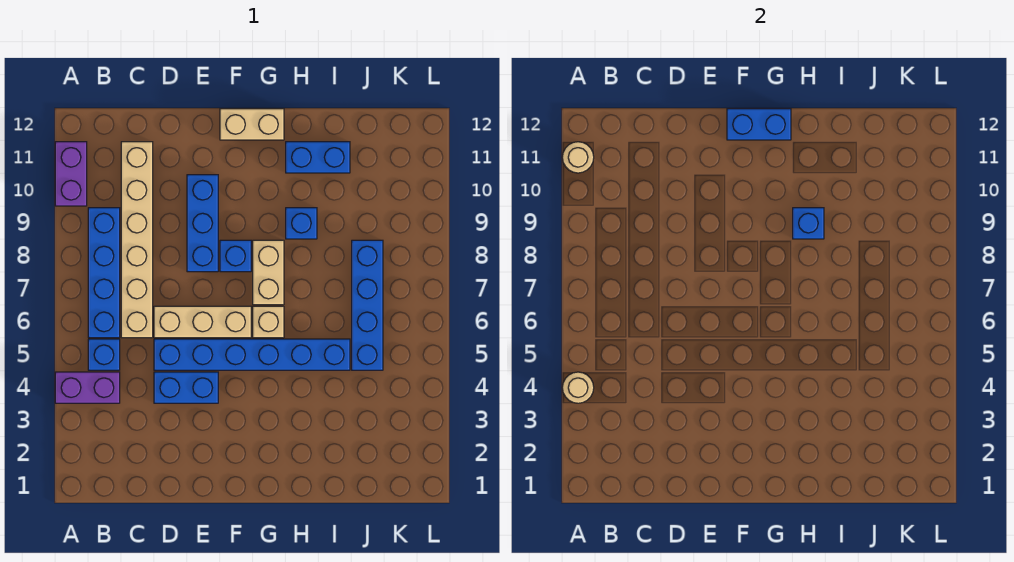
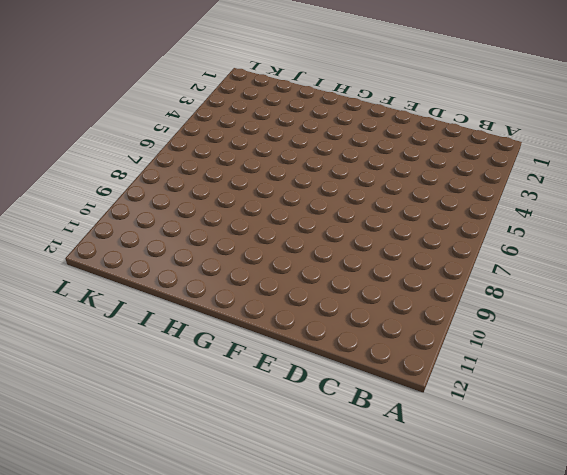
none -> purple 1x2 brick [55,372,120,403]
none -> purple 1x2 brick [55,142,87,206]
none -> blue 1x1 brick [88,339,120,370]

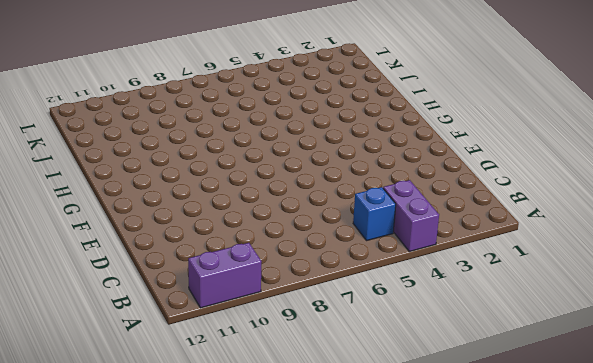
none -> blue 1x4 brick [88,208,120,338]
none -> tan 1x6 brick [121,142,153,338]
none -> blue 1x2 brick [154,372,218,403]

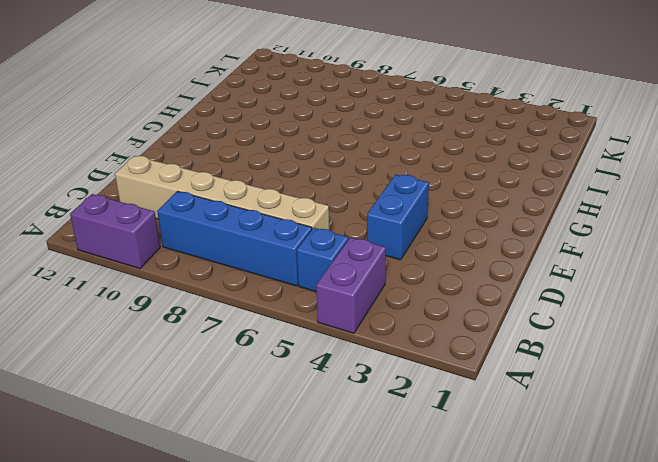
none -> blue 1x6 brick [154,339,350,370]
none -> tan 1x3 brick [154,306,251,338]
none -> blue 1x3 brick [187,175,218,272]

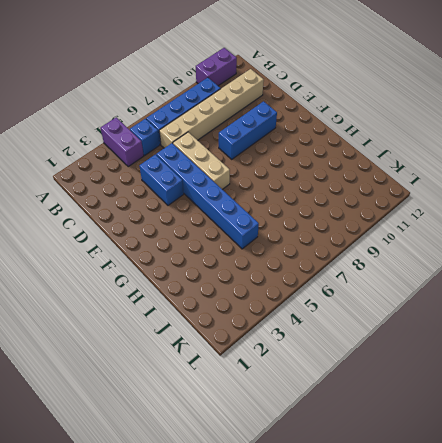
none -> blue 1x1 brick [220,240,251,272]
none -> tan 1x2 brick [220,109,284,140]
none -> tan 1x1 brick [253,306,284,338]

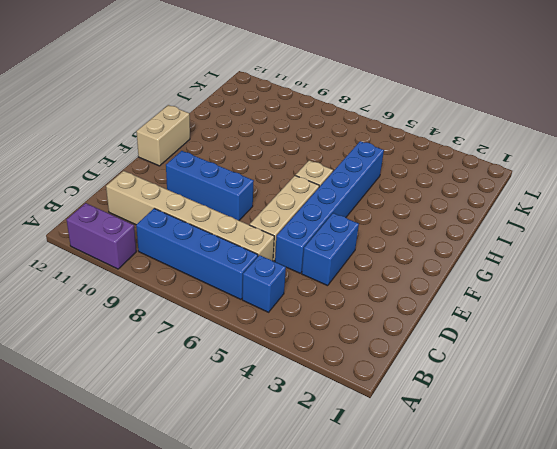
none -> purple 1x2 brick [55,372,120,403]
none -> blue 1x1 brick [220,240,251,272]
none -> tan 1x2 brick [253,240,284,305]

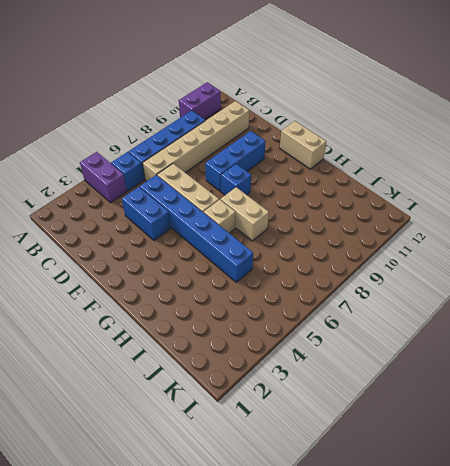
tan 1x2 brick [221,187,269,241] -> tan 1x2 brick turned to [253,240,284,305]
none -> blue 1x1 brick [286,208,317,239]
none -> blue 1x2 brick [286,142,350,173]
none -> blue 1x4 brick [352,240,383,370]

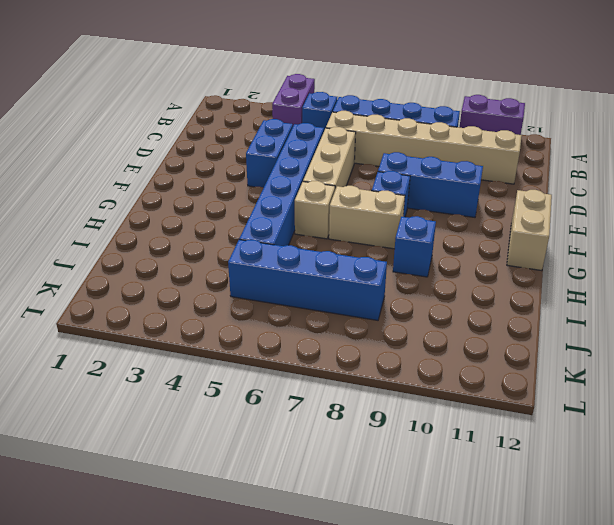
none -> blue 1x2 brick [286,142,350,173]
none -> tan 1x1 round brick [562,372,594,403]
none -> tan 1x1 round brick [562,142,594,173]

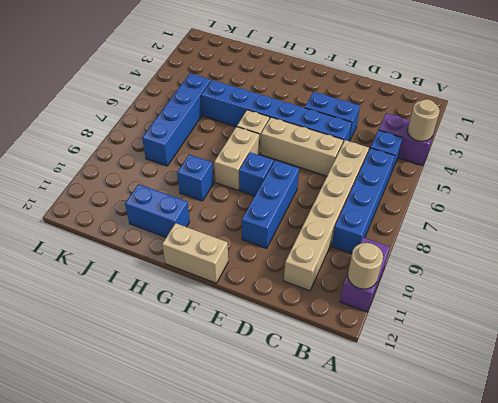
none -> blue 1x2 brick [727,109,791,140]
none -> blue 1x1 brick [793,208,824,239]

